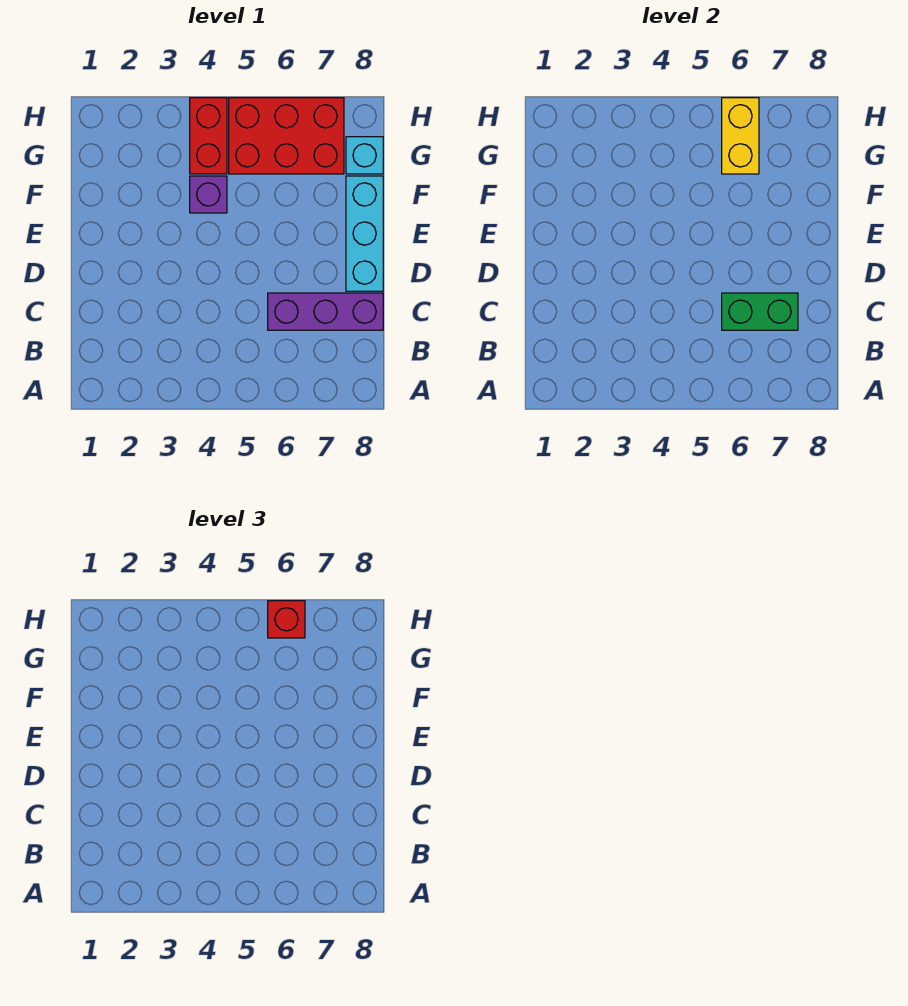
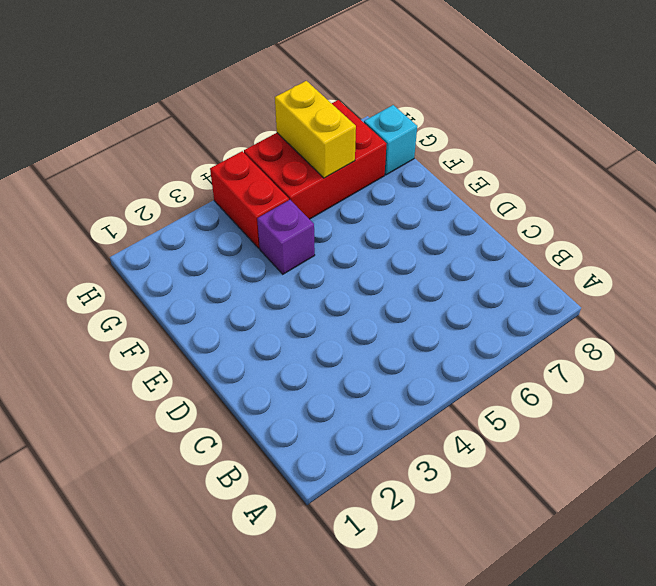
none -> purple 1x3 brick [268,293,383,330]
none -> cyan 1x3 brick [346,176,383,291]

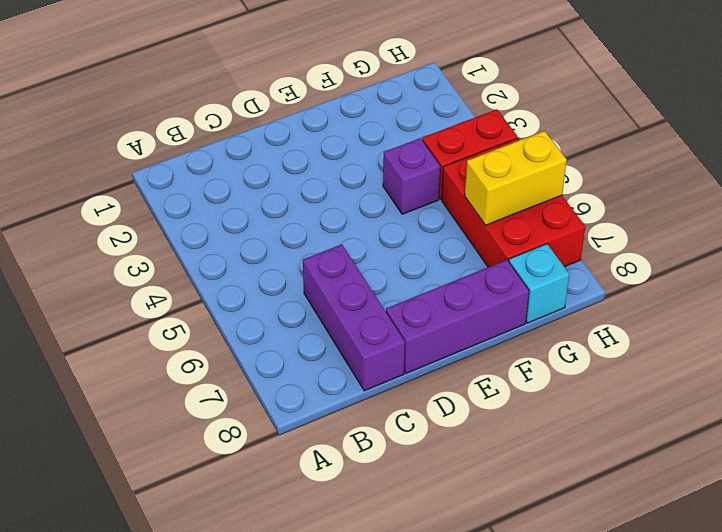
purple 1x3 brick [386,260,529,373] -> cyan 1x3 brick [346,176,383,291]
none -> green 1x2 brick [722,293,798,330]
none -> red 1x1 brick [268,601,305,638]

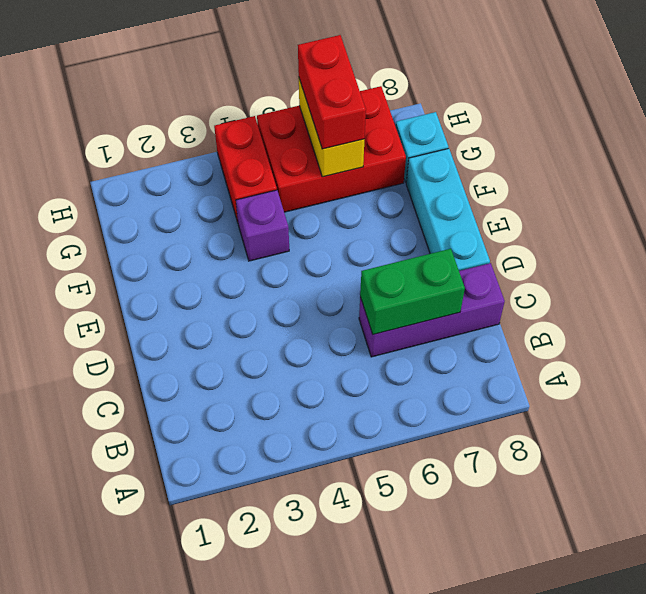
red 1x2 brick [298,35,366,149] -> red 1x1 brick [268,601,305,638]

